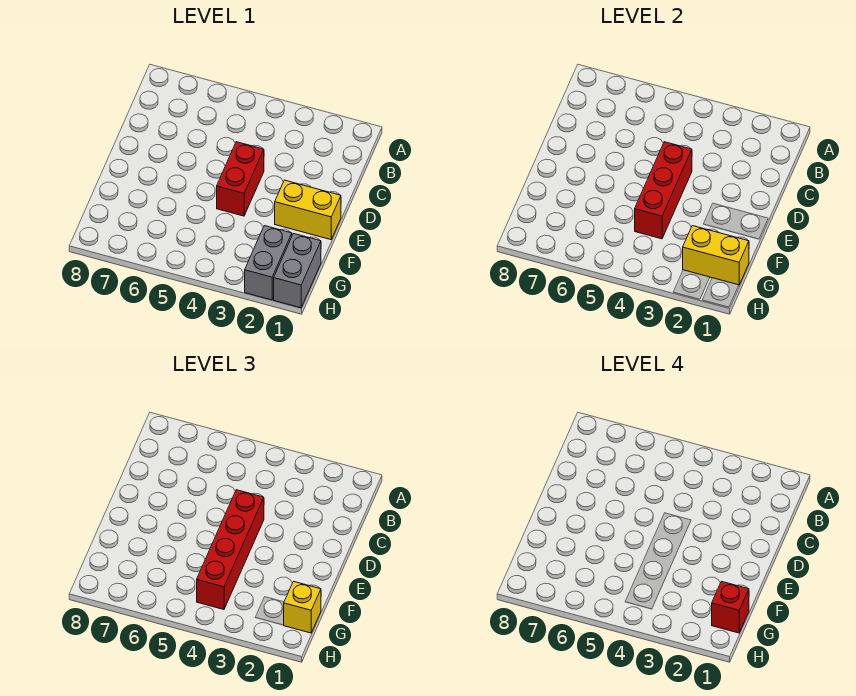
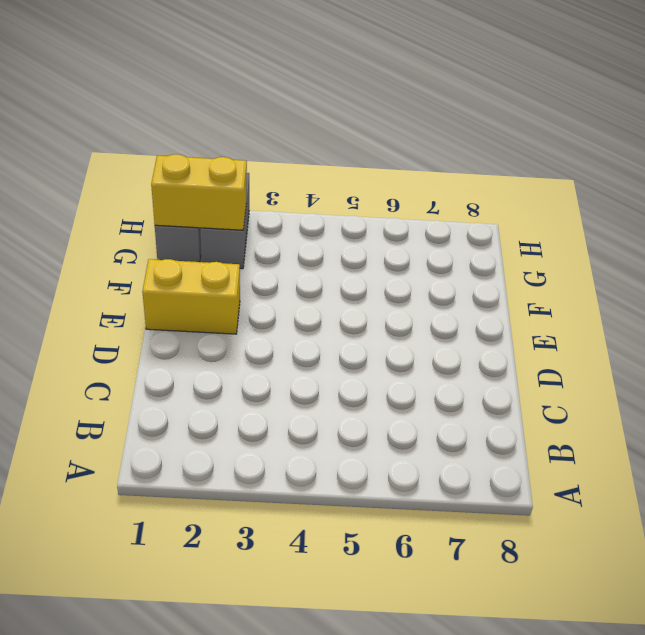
none -> red 1x2 brick [217,142,264,216]
none -> red 1x3 brick [635,142,692,239]

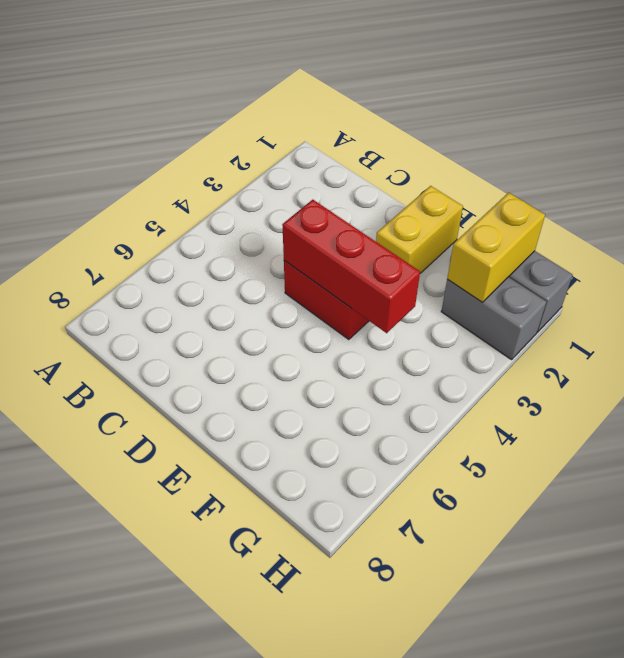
none -> red 1x4 brick [197,490,264,610]
none -> yellow 1x1 brick [284,582,321,633]

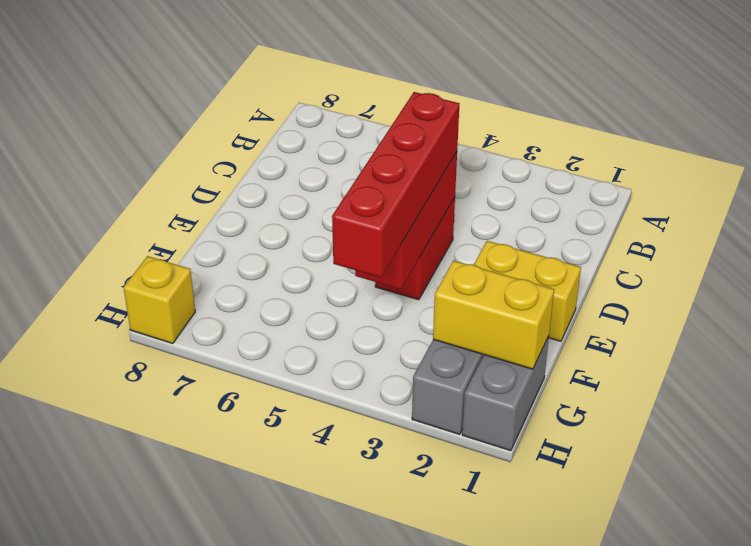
yellow 1x1 brick [124,256,195,344] -> yellow 1x1 brick moved to [284,582,321,633]
none -> red 1x1 brick [712,582,749,633]

